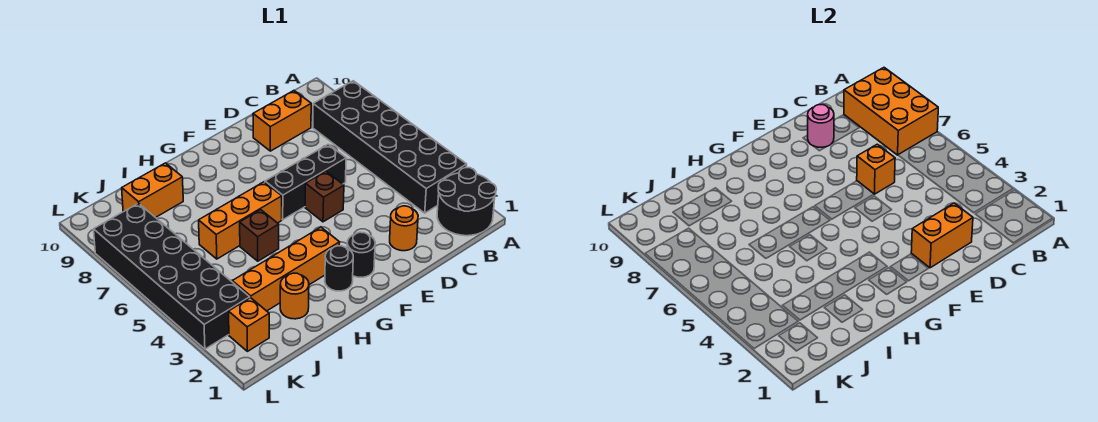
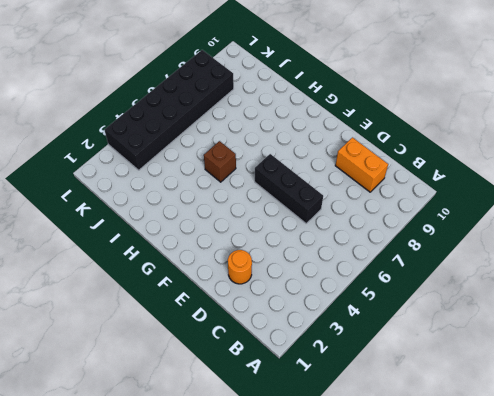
none -> black 2x2 round brick [437,168,496,236]
none -> black 2x6 brick [313,81,467,213]
none -> brown 1x1 brick [305,171,344,222]

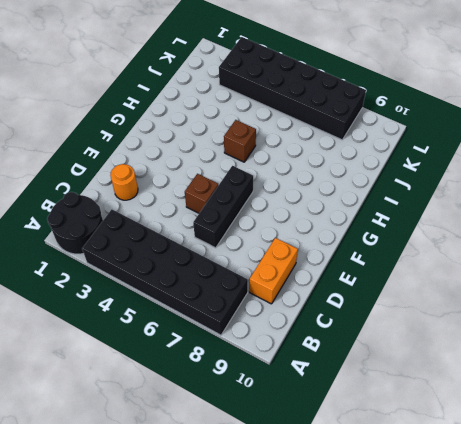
none -> black 1x1 round brick [347,232,375,277]
none -> black 1x1 round brick [325,246,353,291]
none -> orange 1x4 brick [232,227,340,311]

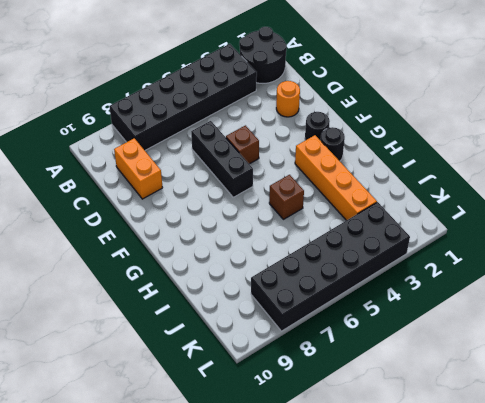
none -> orange 1x3 brick [199,182,282,259]
none -> orange 1x1 round brick [280,273,309,319]
none -> orange 1x2 brick [122,163,183,218]

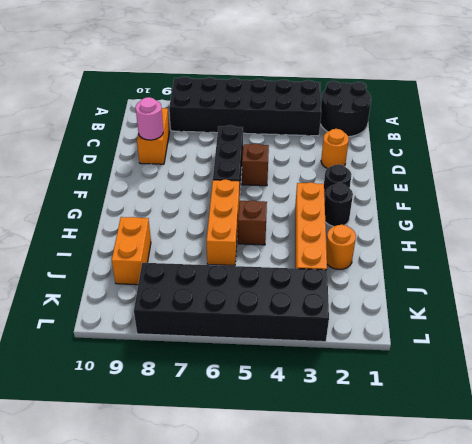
none -> orange 1x1 brick [229,298,269,351]
none -> orange 2x3 brick [844,68,938,155]
none -> orange 1x2 brick [911,203,973,268]

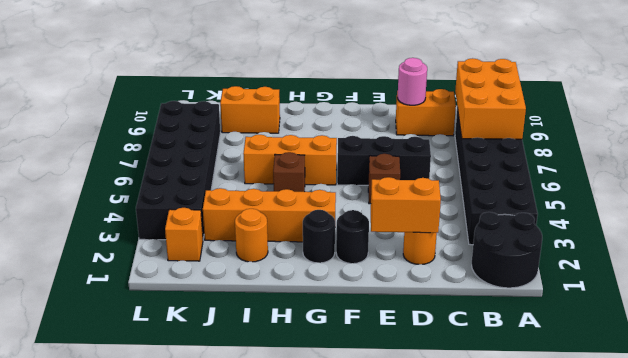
none -> orange 1x1 brick [857,144,895,194]

